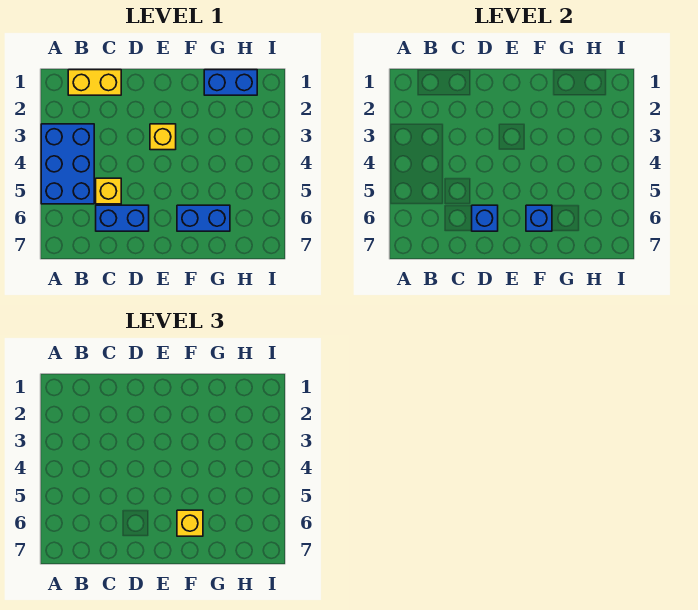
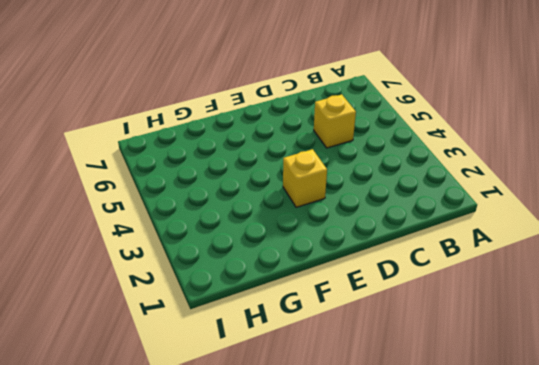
none -> blue 2x3 brick [41,124,94,204]
none -> yellow 1x2 brick [68,70,121,95]

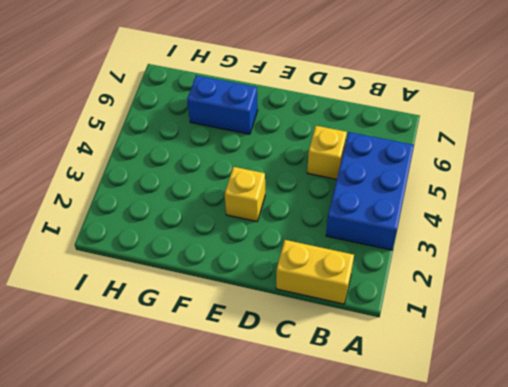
none -> blue 1x2 brick [96,205,149,231]
none -> blue 1x2 brick [204,70,257,95]

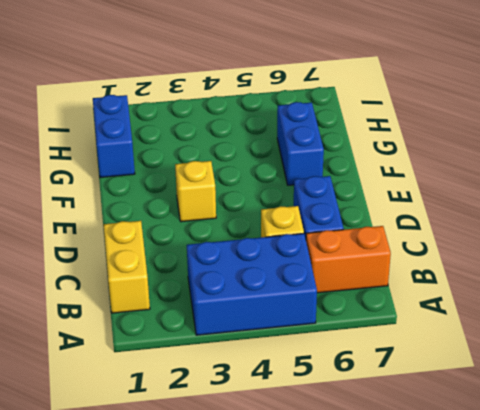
orange 1x2 brick [306,226,391,293] -> none
none -> blue 1x1 brick [472,205,498,231]
none -> blue 1x1 brick [526,205,552,231]

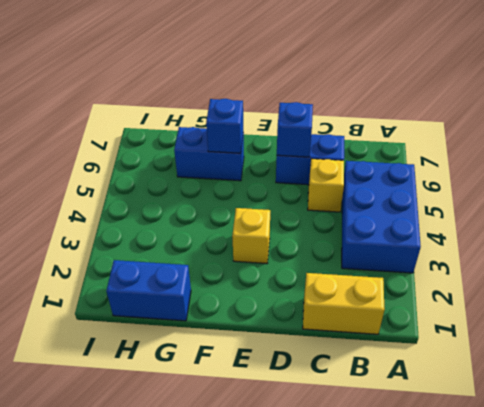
none -> yellow 1x1 brick [177,510,203,536]

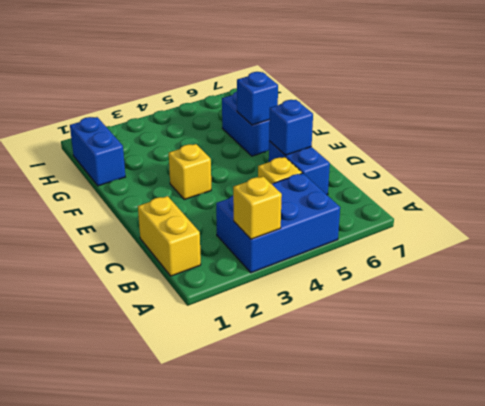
yellow 1x1 brick [233,176,282,239] -> yellow 1x1 brick moved to [177,510,203,536]

